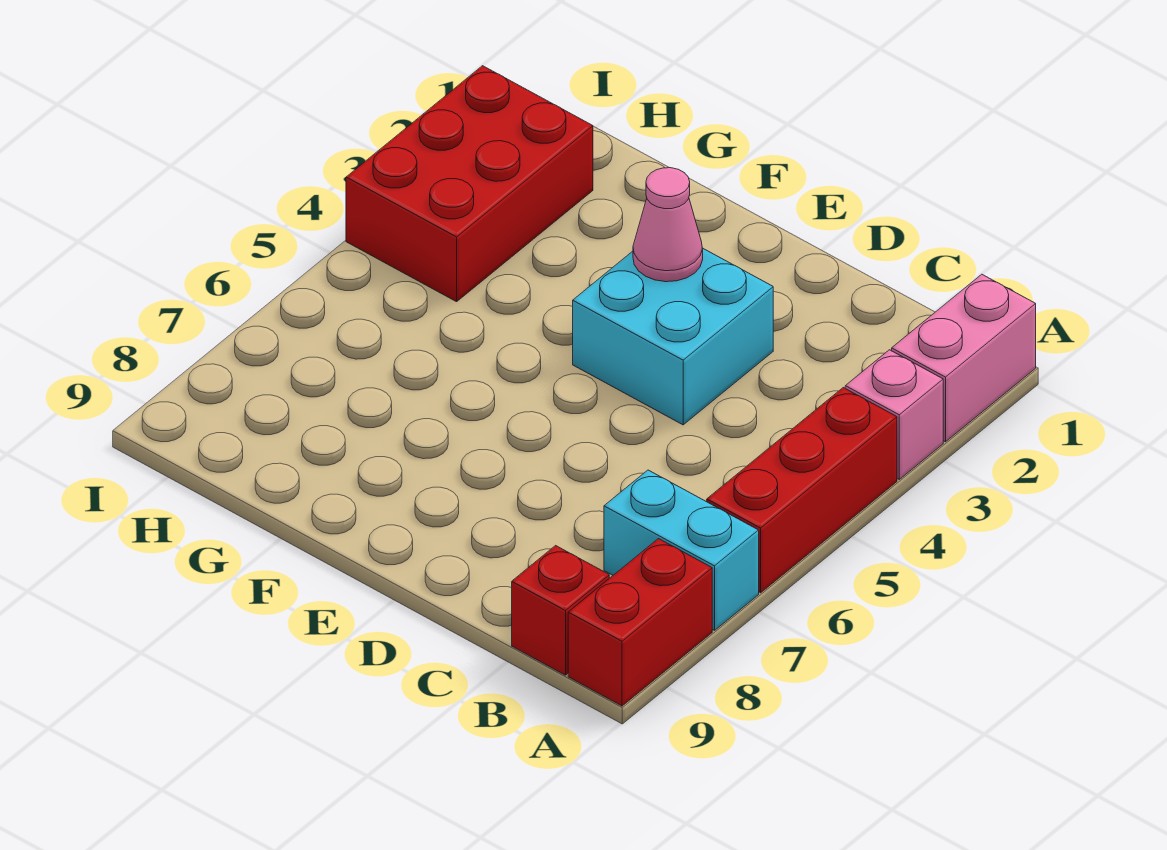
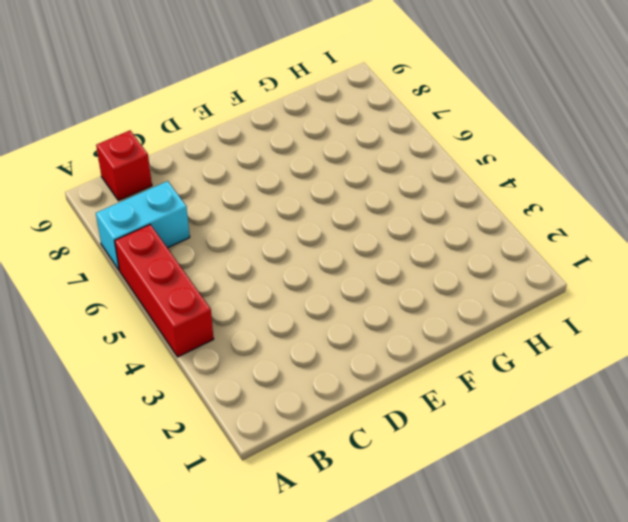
none -> pink 1x2 brick [892,274,1036,442]
none -> pink 1x1 brick [845,350,943,479]

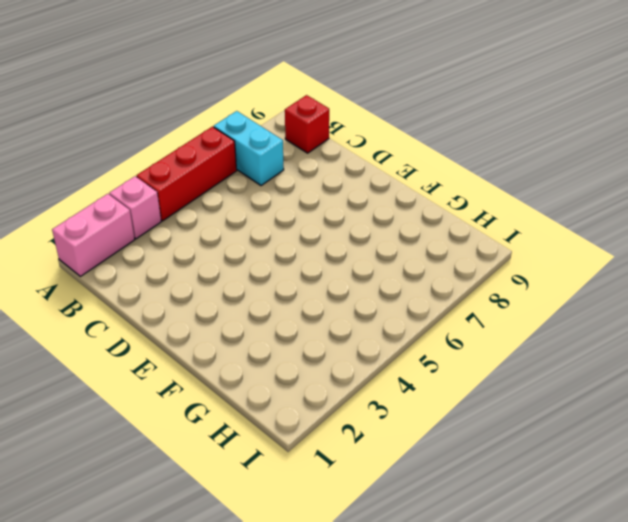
none -> red 1x2 brick [568,539,712,706]
none -> cyan 2x2 brick [573,248,773,425]

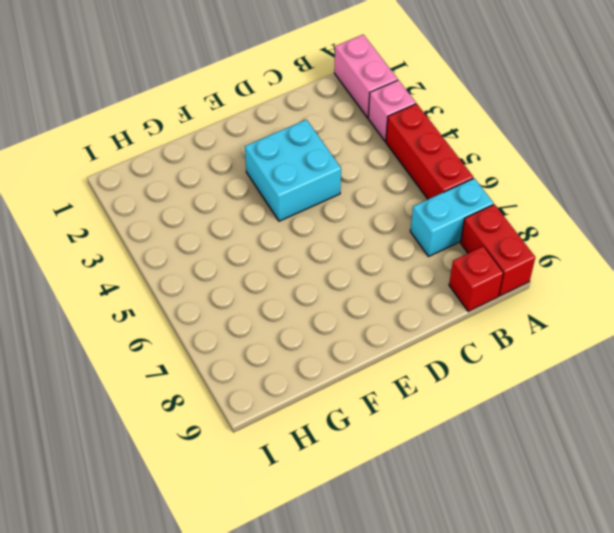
none -> red 2x3 brick [346,66,593,302]
none -> pink 1x1 cone [633,168,703,282]

